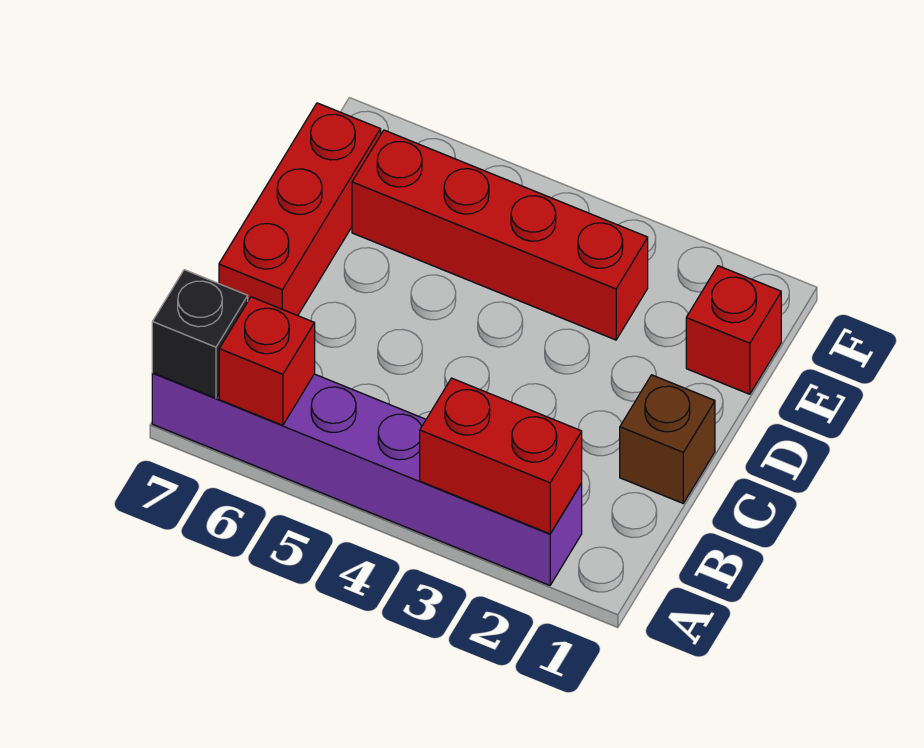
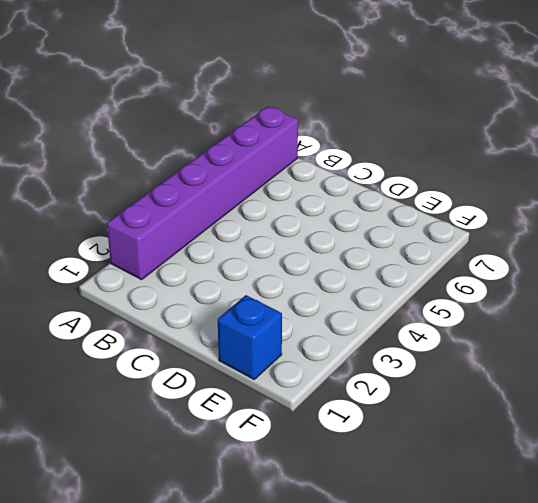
blue 1x1 brick [218,295,282,379] -> red 1x1 brick [686,266,781,394]
none -> brown 1x1 brick [620,375,715,503]
none -> red 1x3 brick [219,103,381,316]

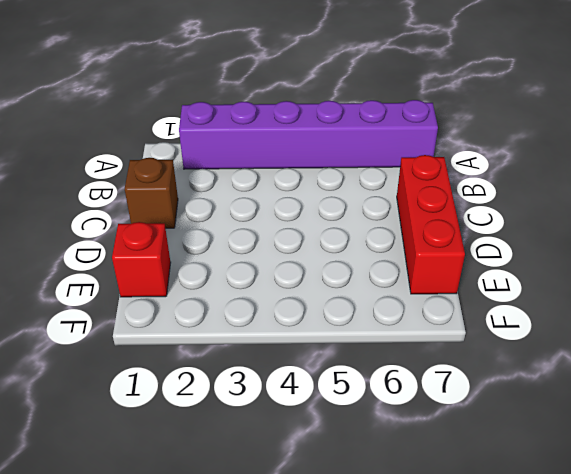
none -> red 1x4 brick [352,130,648,340]
none -> red 1x2 brick [420,378,582,534]

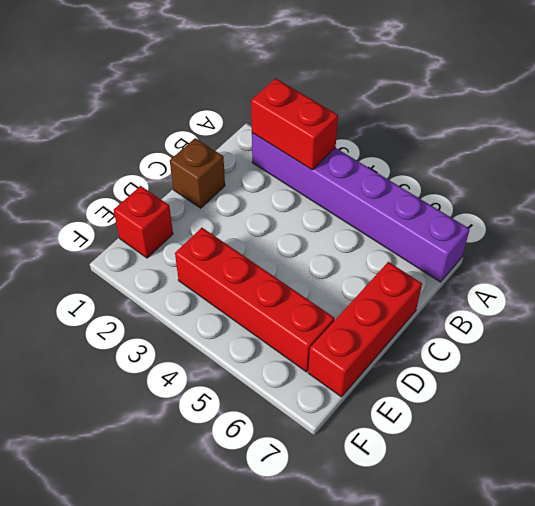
none -> red 1x1 brick [219,297,315,425]
none -> black 1x1 brick [152,270,248,398]

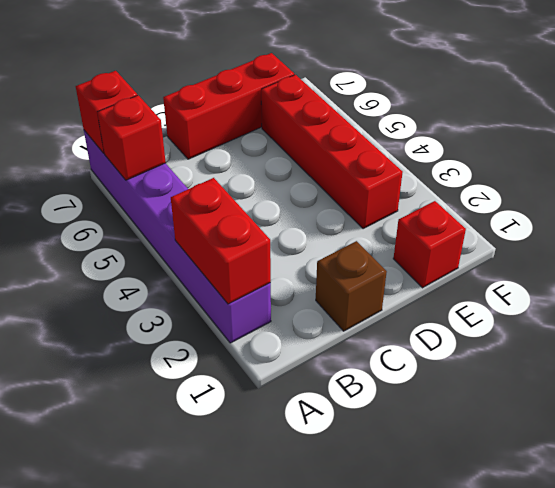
red 1x1 brick [76,71,137,153] -> black 1x1 brick [152,270,248,398]

